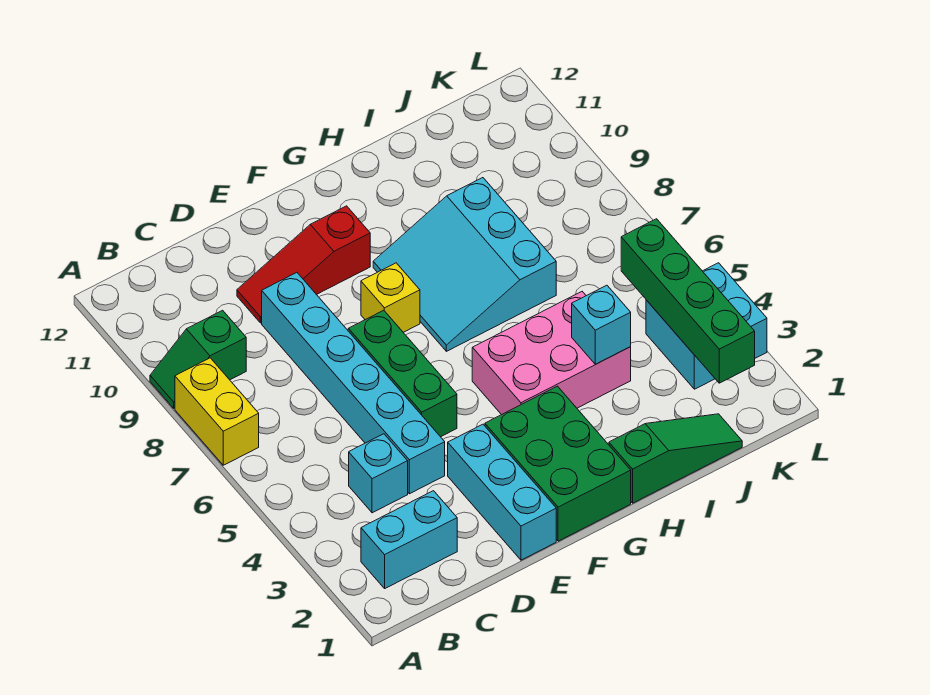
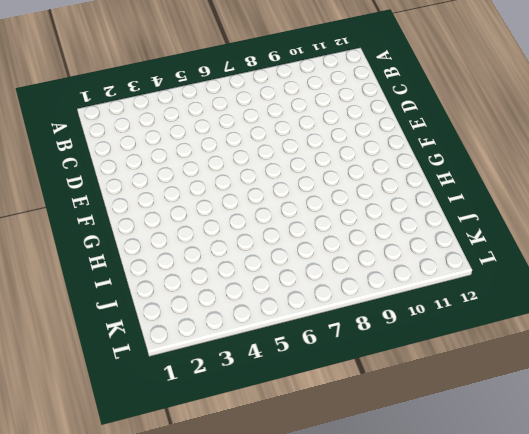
none -> yellow 1x2 brick [175,358,259,465]
none -> green 1x2 slope [150,310,246,408]
none -> cyan 1x2 brick [361,491,457,588]

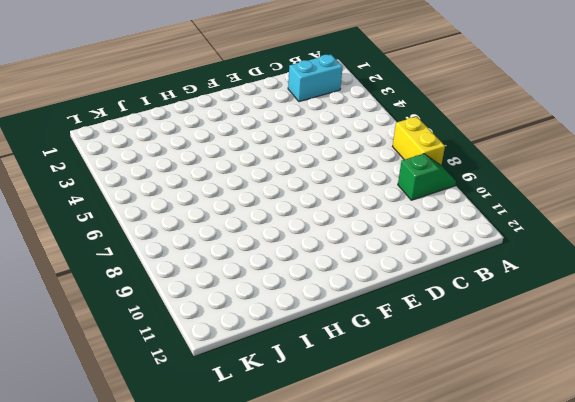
none -> cyan 1x1 brick [349,434,408,513]
none -> cyan 1x6 brick [262,273,445,494]
none -> red 1x3 slope [237,206,370,323]

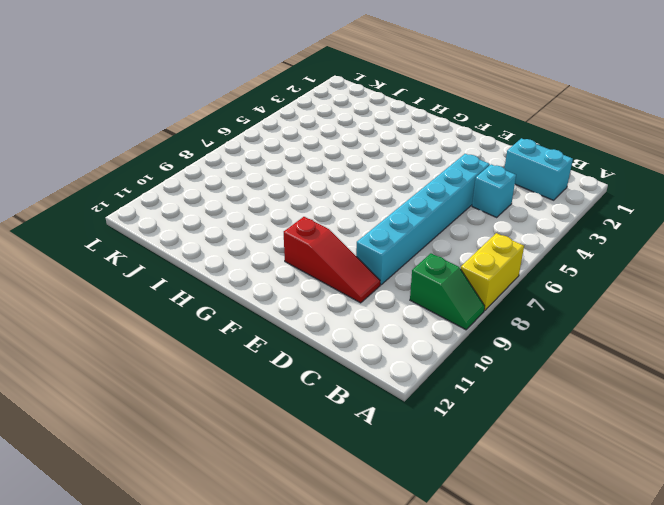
none -> cyan 1x3 brick [448,424,556,560]
none -> green 1x3 brick [348,310,457,437]
none -> green 2x3 brick [485,386,631,541]

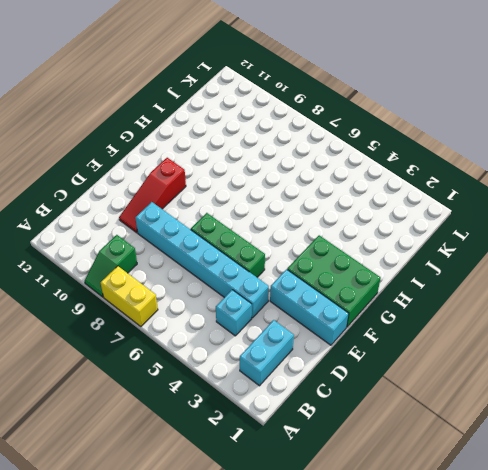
none -> yellow 1x1 brick [361,263,420,332]
none -> pink 2x3 brick [472,292,631,415]
none -> cyan 3x3 slope [373,178,556,351]

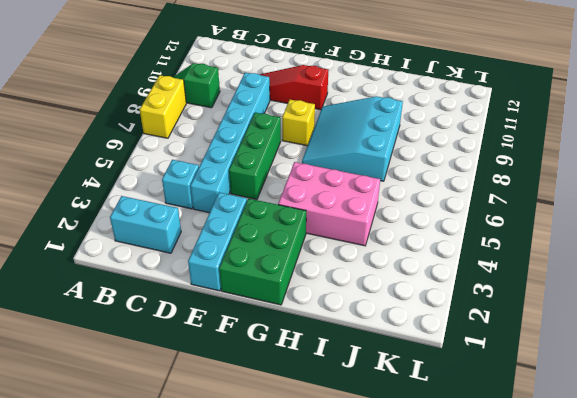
none -> green 1x3 slope [609,414,742,503]
none -> cyan 2x2 brick [646,263,767,389]
none -> cyan 1x1 brick [572,285,631,364]

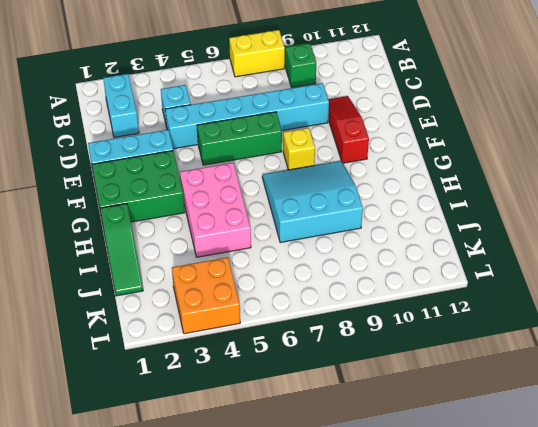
orange 2x2 brick [172,257,240,334] -> cyan 2x2 brick [646,263,767,389]
none -> cyan 1x1 brick [572,285,631,364]
none -> green 1x4 brick [621,219,755,383]

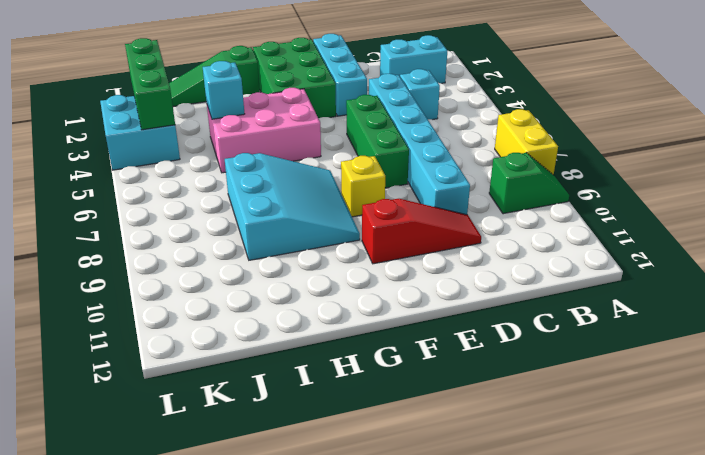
green 1x3 brick [125,38,175,130] -> green 1x4 brick [621,219,755,383]

